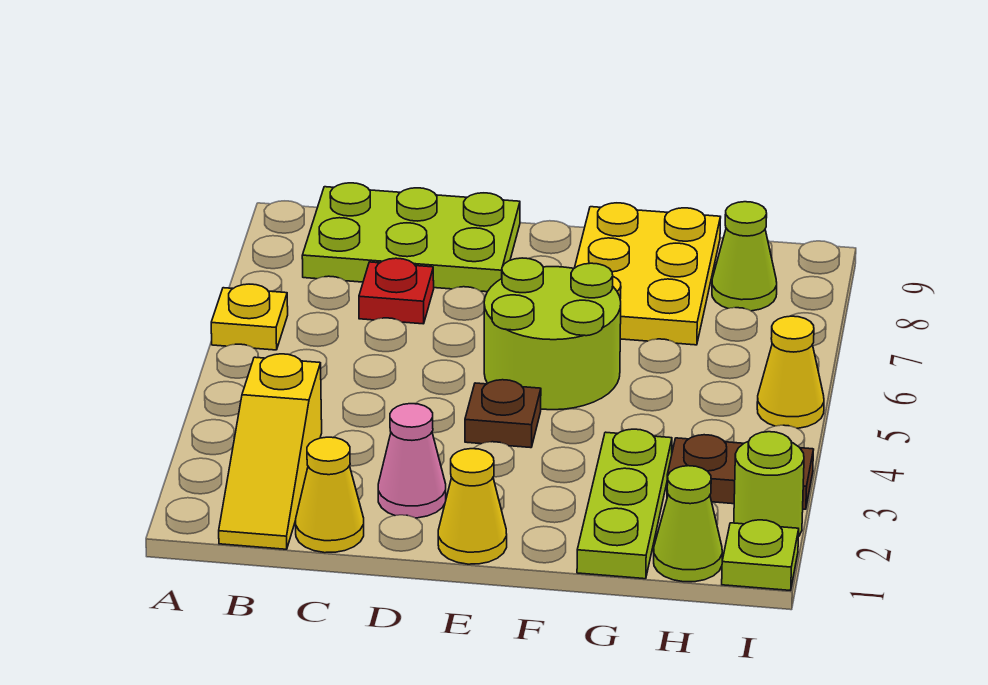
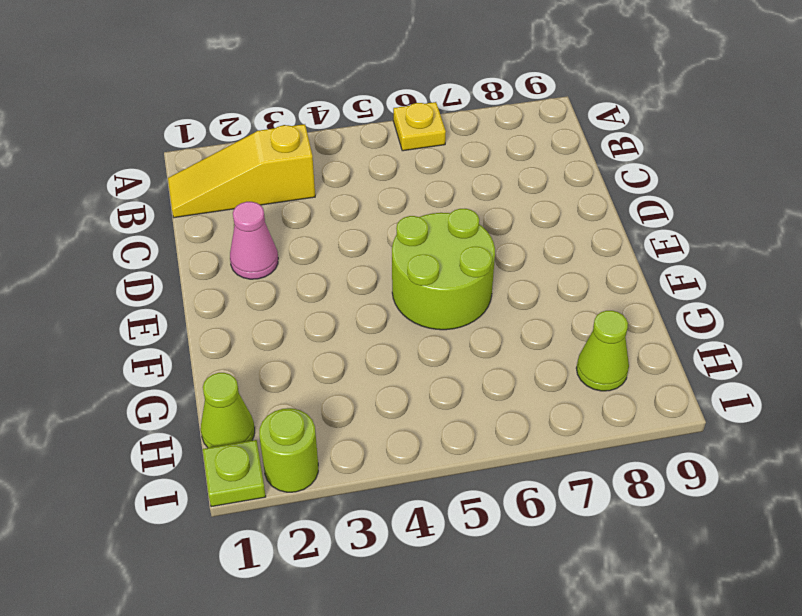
none -> lime 2x3 plate [302,183,520,292]
none -> yellow 1x1 cone [296,437,364,553]
none -> red 1x1 plate [359,258,434,324]

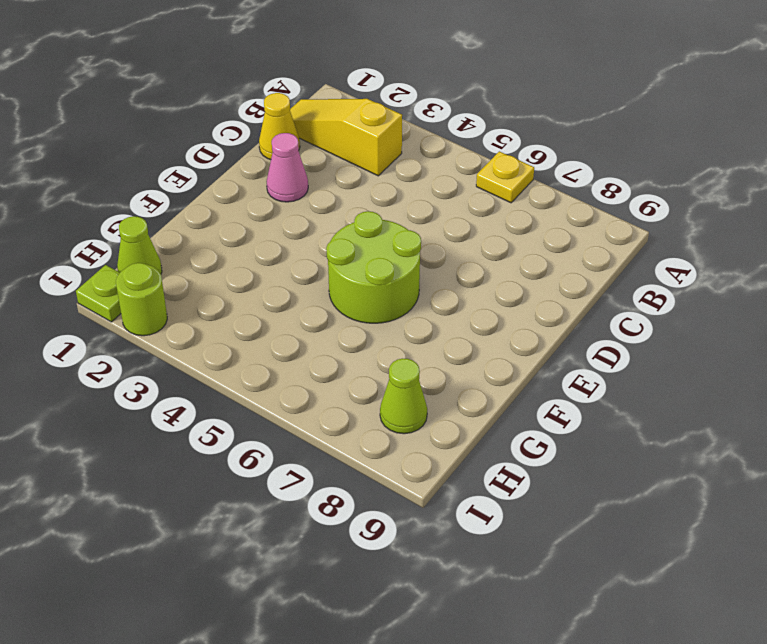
none -> lime 2x3 plate [302,183,520,292]
none -> red 1x1 plate [359,258,434,324]
none -> yellow 1x1 cone [438,449,507,564]

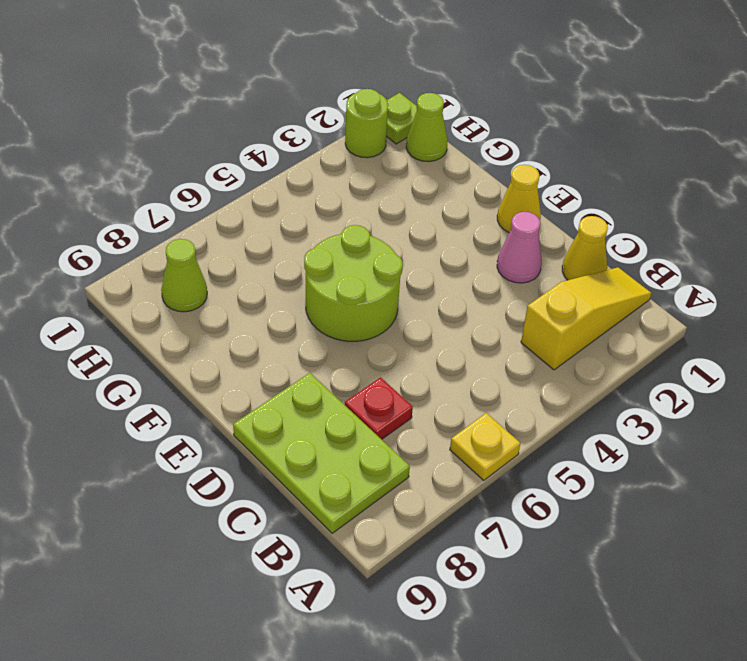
none -> brown 1x1 plate [465,380,541,448]
none -> yellow 2x3 plate [575,203,721,345]
none -> lime 1x3 plate [577,429,672,579]

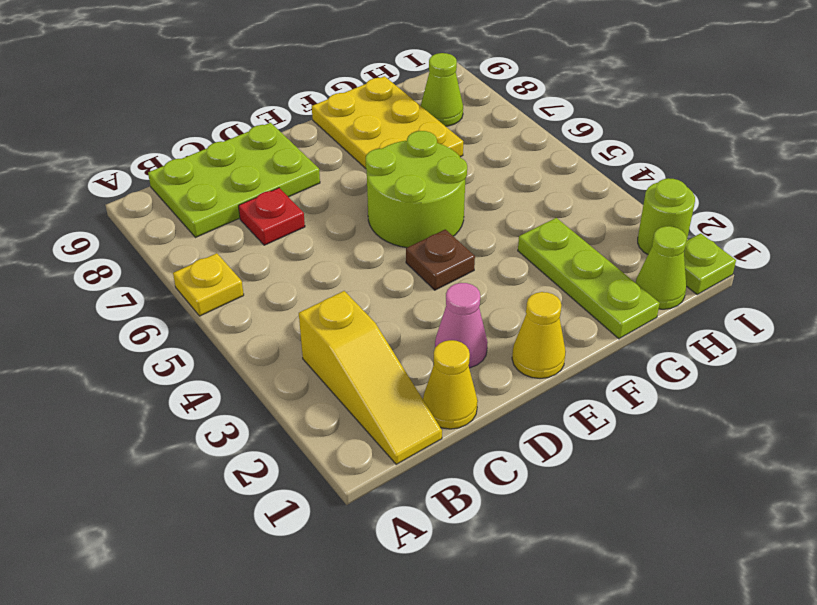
none -> brown 1x2 plate [667,435,814,509]
none -> yellow 1x1 cone [757,316,824,428]

